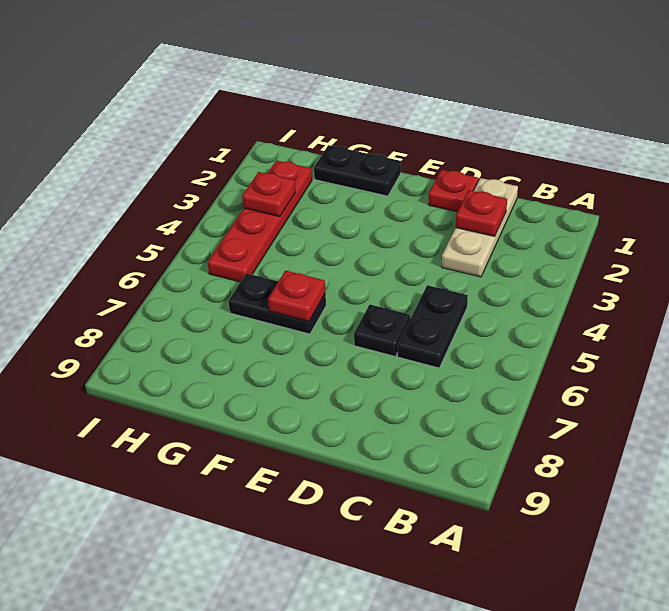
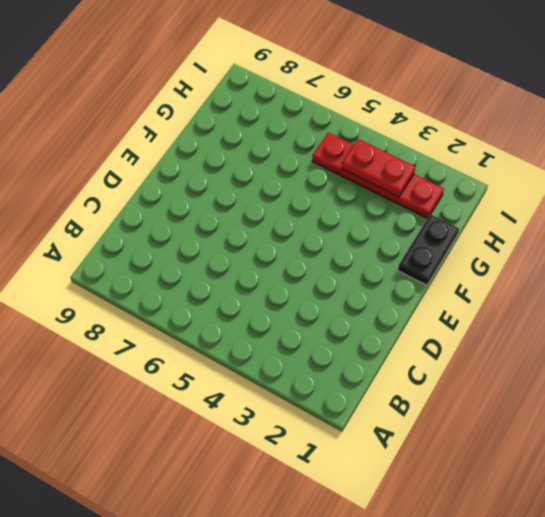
red 1x2 plate [342,139,415,197] -> red 1x1 plate [242,172,296,217]
none -> tan 1x3 plate [442,178,518,277]
none -> black 1x2 plate [398,285,468,368]

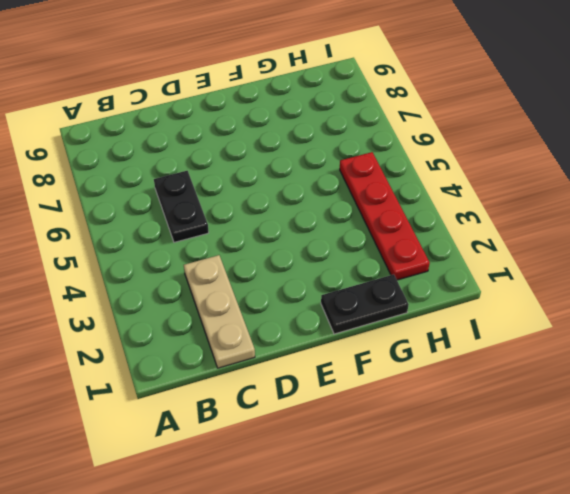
none -> red 1x1 plate [429,170,478,212]
none -> black 1x1 plate [354,305,410,356]

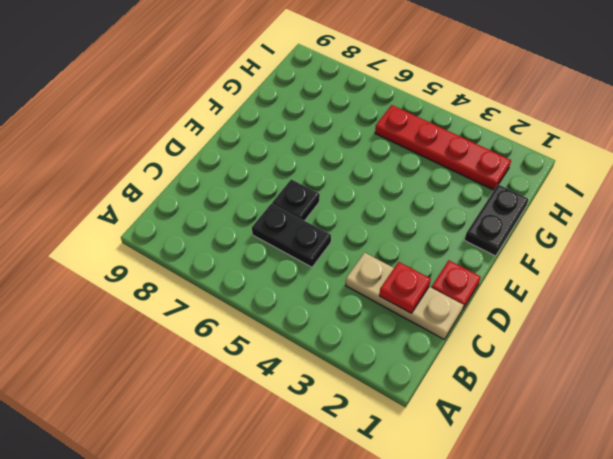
none -> black 1x2 plate [228,273,326,334]
none -> red 1x1 plate [268,271,325,321]

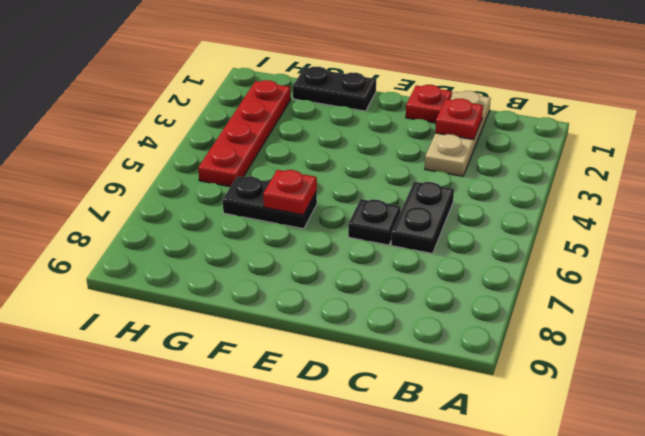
none -> red 1x1 plate [242,172,296,217]

